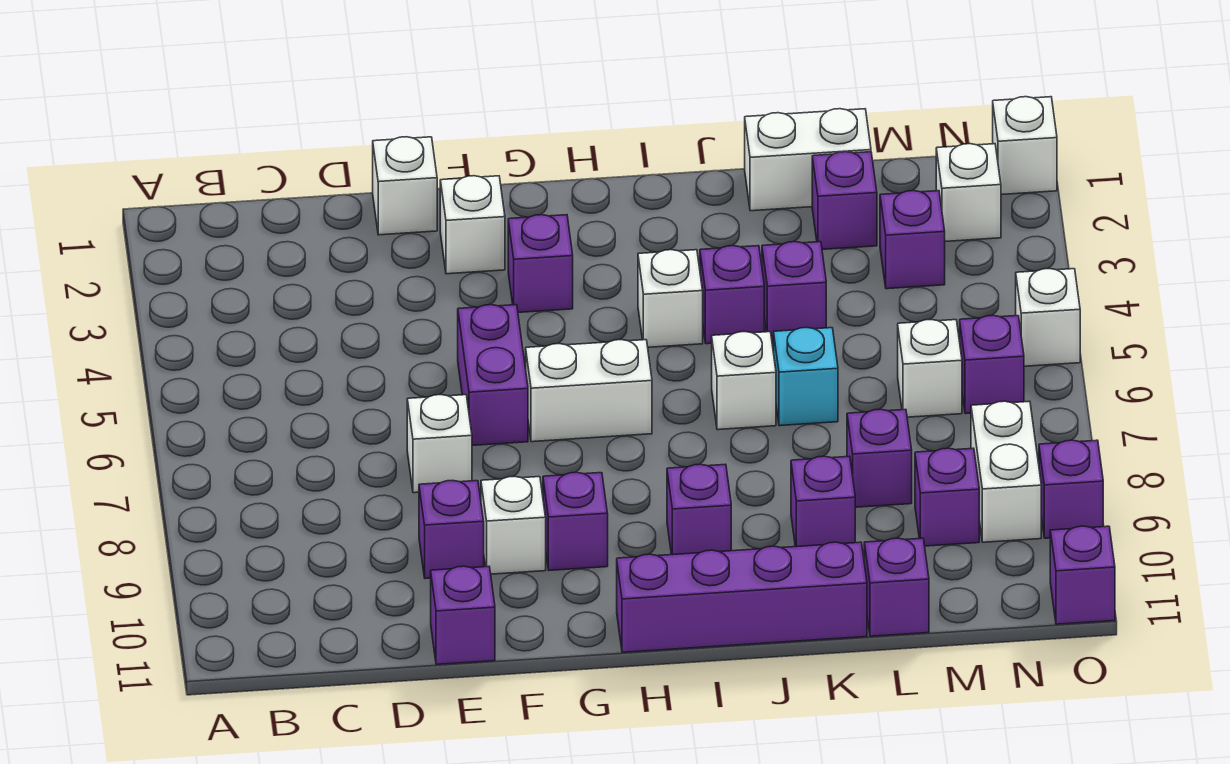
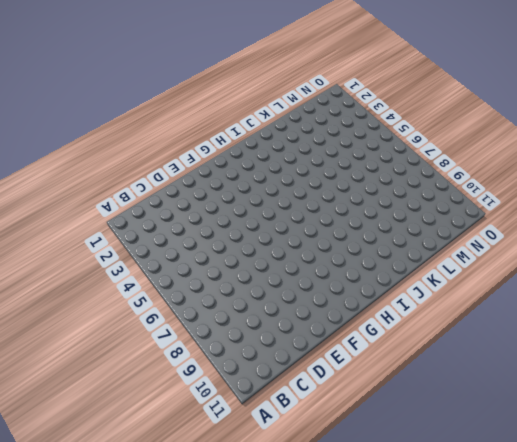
none -> white 1x1 brick [373,137,437,235]
none -> white 1x1 brick [407,395,472,493]
none -> purple 1x1 brick [419,480,484,578]
none -> purple 1x1 brick [431,566,495,664]

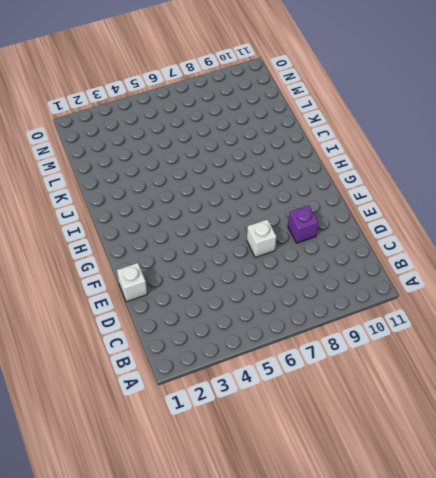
none -> purple 1x1 brick [431,566,495,664]
none -> white 1x1 brick [440,176,505,274]
none -> purple 1x2 brick [458,305,528,445]
none -> white 1x1 brick [481,476,546,574]

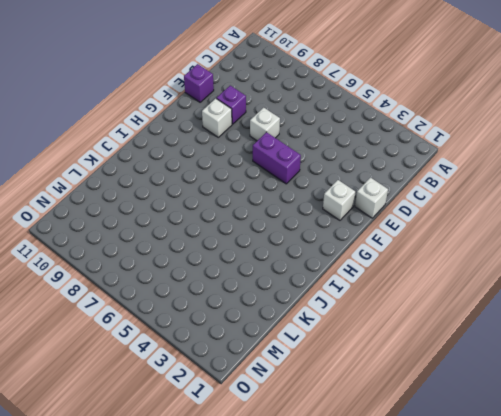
none -> purple 1x1 brick [508,215,573,312]
none -> white 1x2 brick [526,340,652,442]
none -> purple 1x1 brick [543,472,608,570]
none -> purple 1x4 brick [617,542,867,652]

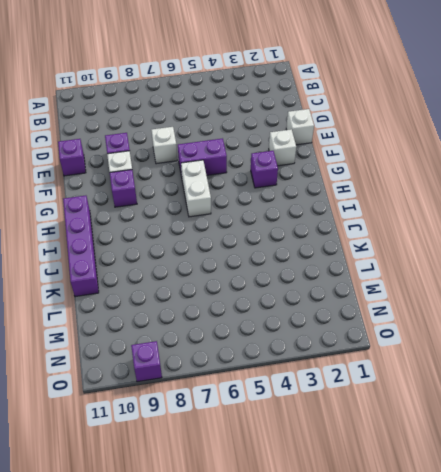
none -> white 1x1 brick [638,250,703,347]
none -> purple 1x1 brick [667,464,731,555]
none -> purple 1x1 brick [700,246,764,344]
none -> white 1x1 brick [712,332,776,430]

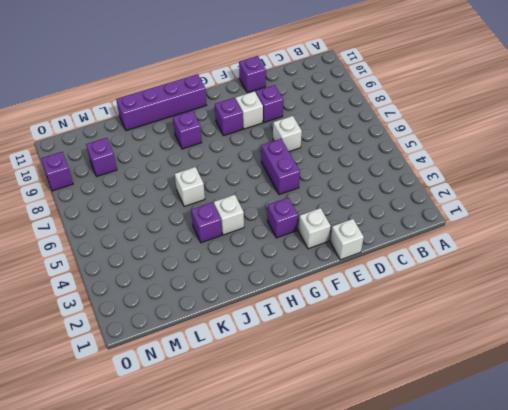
none -> white 1x2 brick [526,340,652,442]
none -> white 1x2 brick [745,109,871,211]
none -> purple 1x1 brick [762,242,826,339]
none -> cyan 1x1 brick [774,328,838,426]

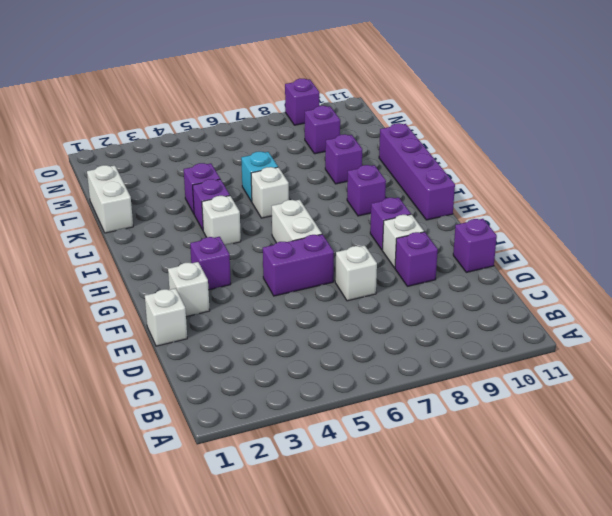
none -> purple 1x1 brick [812,152,877,249]
none -> purple 1x1 brick [847,409,912,507]
none -> purple 1x1 brick [864,538,929,636]
none -> purple 1x1 brick [880,191,945,289]

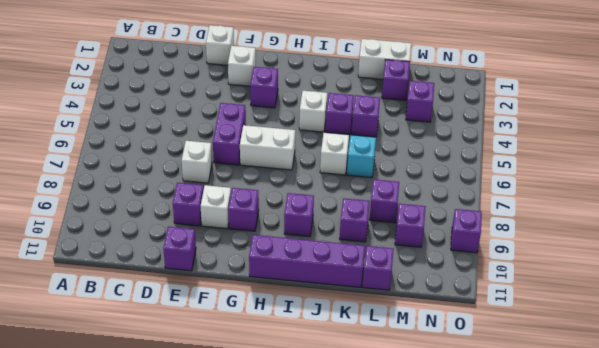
none -> white 1x1 brick [898,320,962,417]
none -> white 1x1 brick [936,144,1001,241]
none -> purple 1x1 brick [960,315,1024,414]
none -> white 1x2 brick [971,401,1041,542]

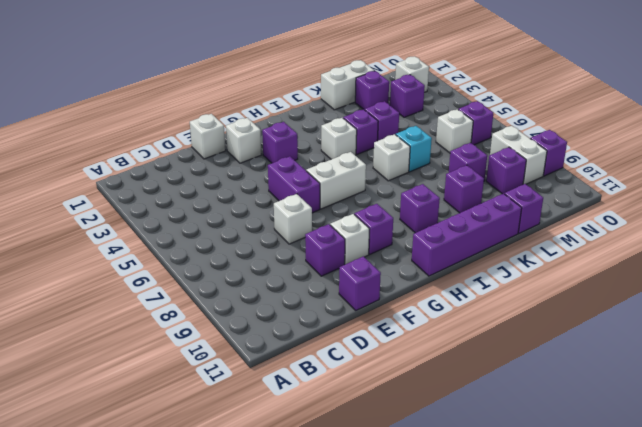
none -> white 1x1 brick [993,97,1057,195]
none -> white 1x1 brick [1016,269,1080,366]
none -> purple 1x1 brick [1050,526,1115,624]

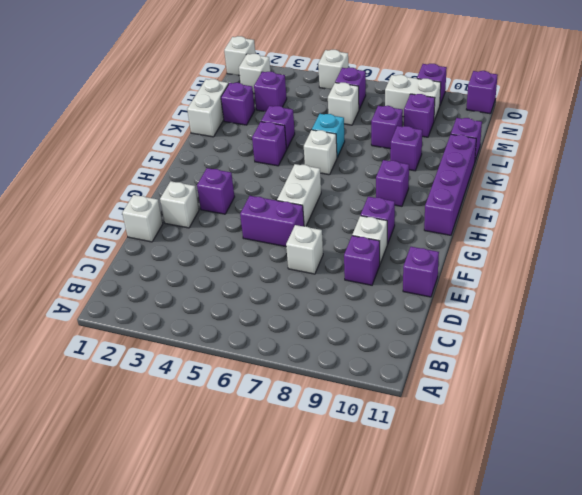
none -> white 1x1 brick [638,250,703,347]

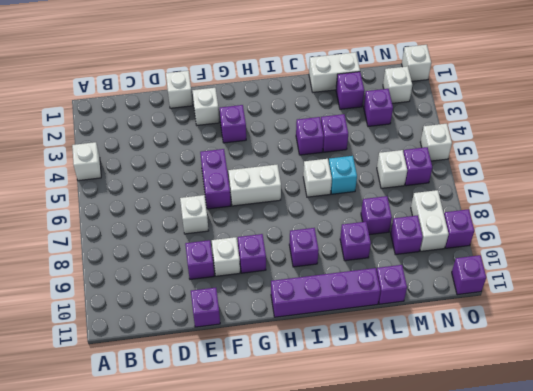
white 1x1 brick [72,142,101,181] -> white 1x1 brick moved to [638,250,703,347]

